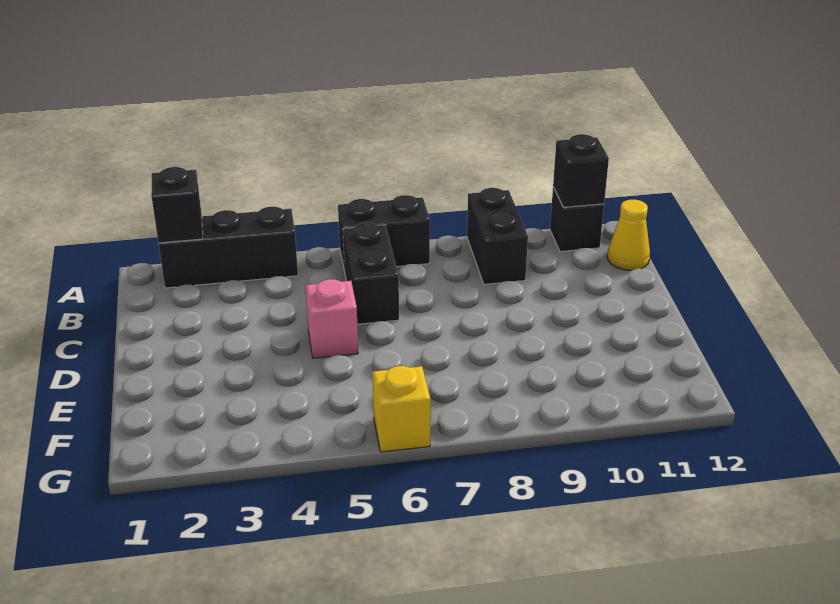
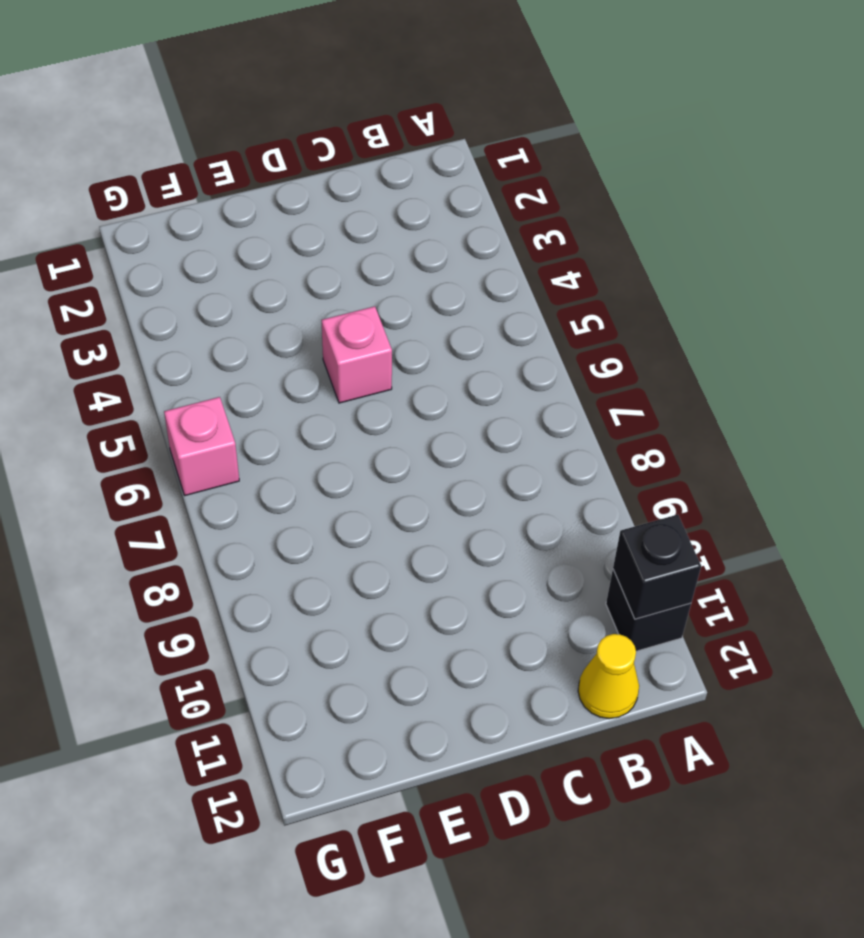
pink 1x1 brick [164,397,239,495] -> yellow 1x1 brick [372,366,431,452]
none -> black 1x3 brick [158,207,298,288]
none -> black 1x2 brick [338,195,430,271]

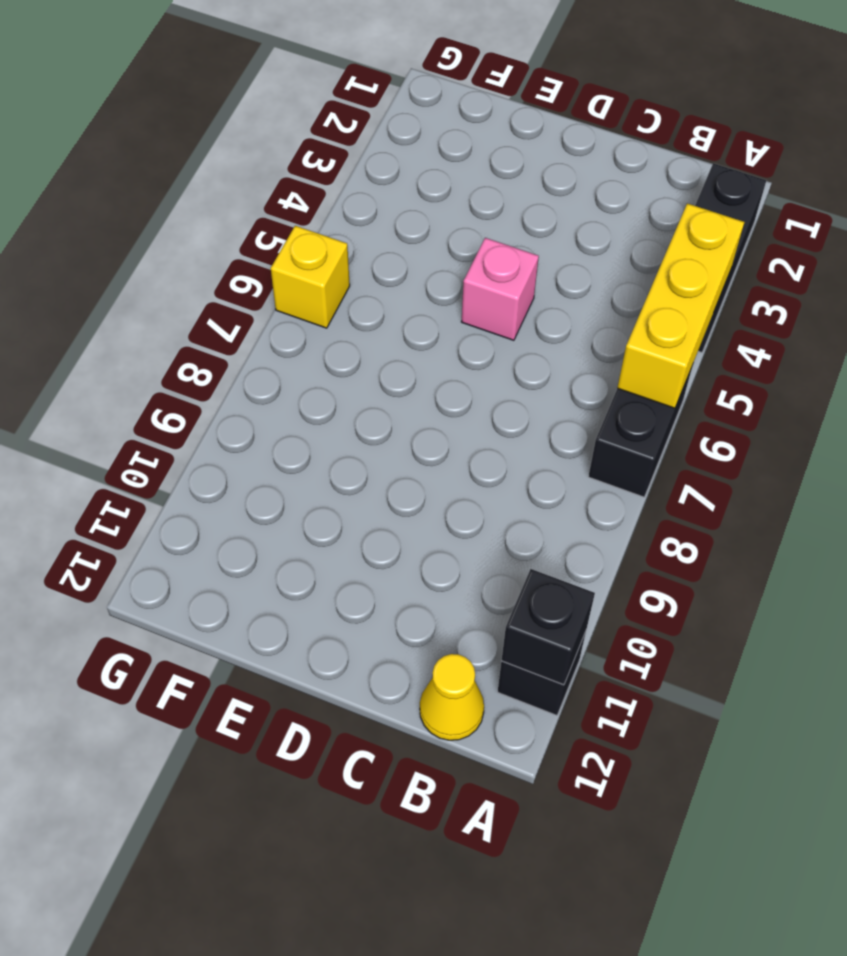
yellow 1x3 brick [617,203,744,408] -> none
none -> black 1x2 brick [467,188,528,284]
none -> black 1x2 brick [343,223,399,324]

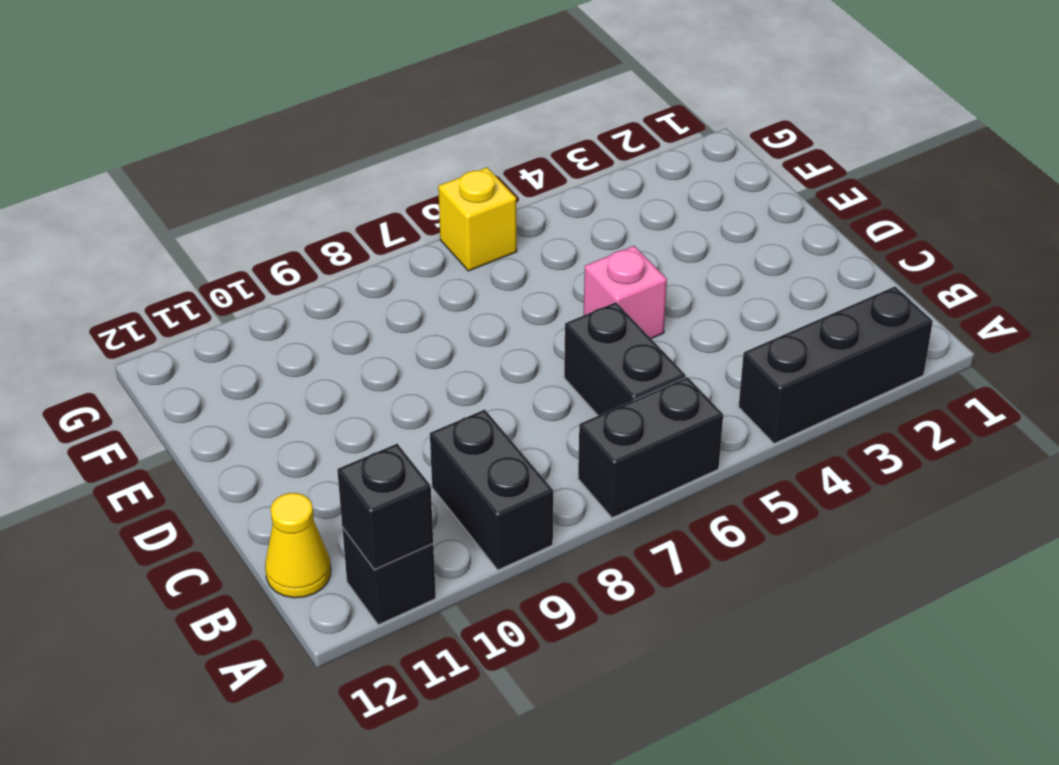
none -> black 1x1 brick [151,167,203,243]

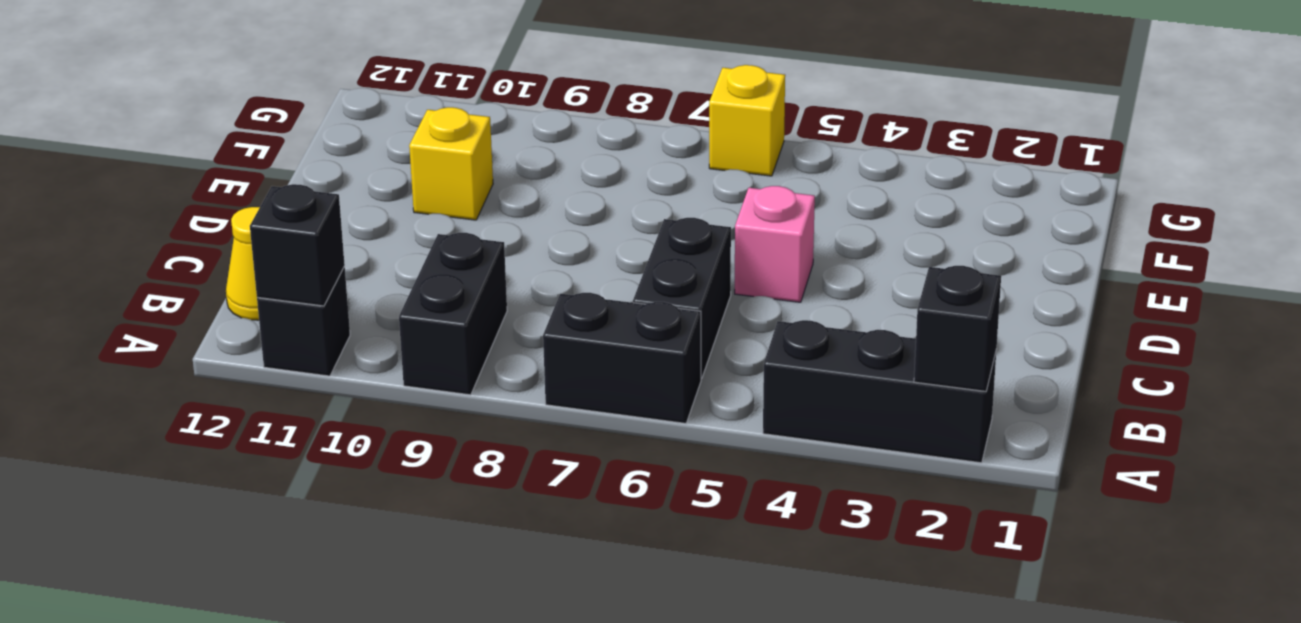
yellow 1x1 brick [409,107,493,220] -> none

